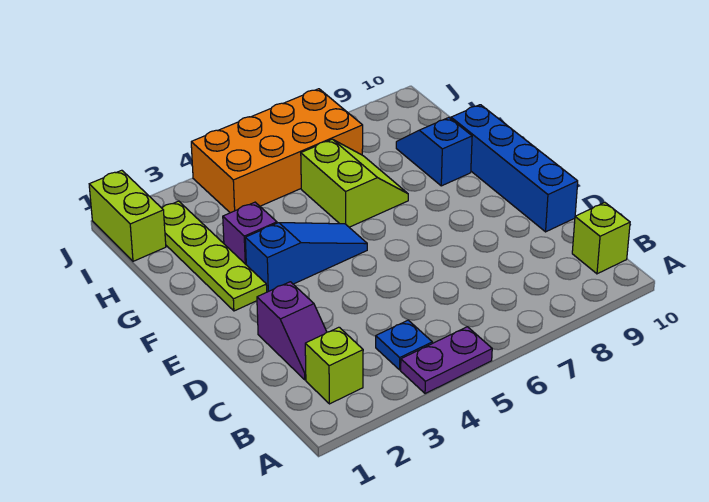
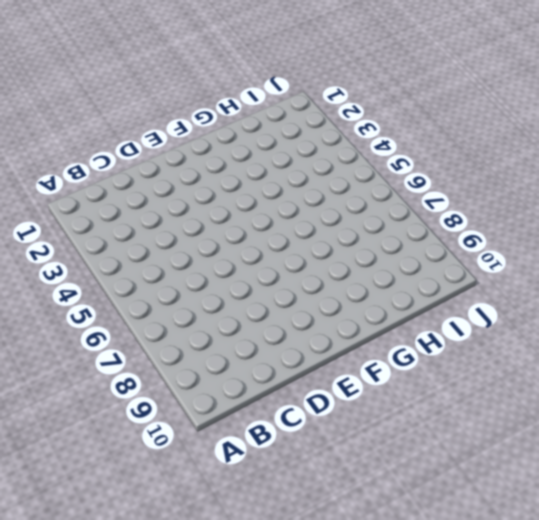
none -> purple 1x2 plate [401,327,492,394]
none -> lime 1x1 brick [305,327,363,404]
none -> blue 1x1 plate [376,320,432,370]

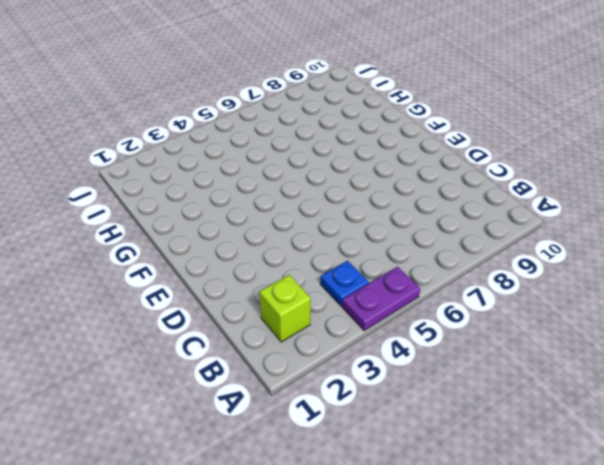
none -> lime 1x1 brick [572,203,630,274]
none -> purple 1x2 slope [257,282,327,380]
none -> blue 1x4 brick [451,105,578,232]

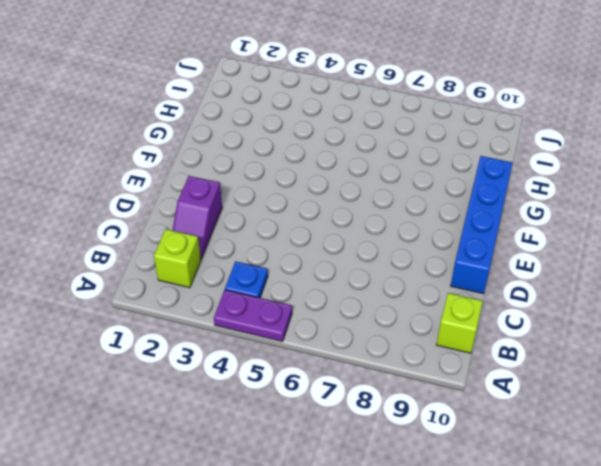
none -> lime 1x4 plate [162,201,267,311]
none -> blue 1x3 slope [245,223,367,292]
none -> purple 1x1 brick [223,202,277,264]

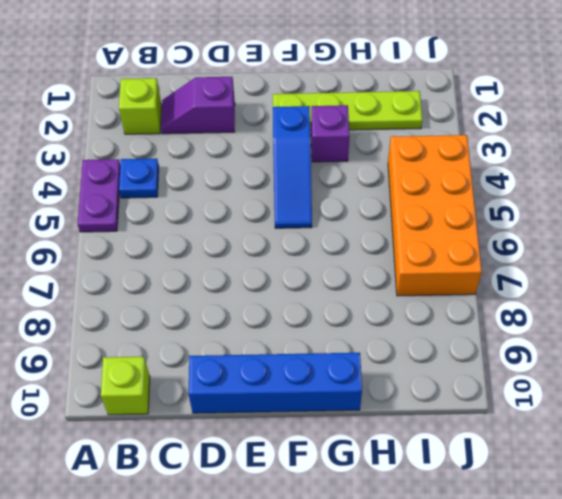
none -> lime 2x2 slope [301,139,408,227]
none -> blue 1x2 slope [396,118,472,186]
none -> lime 1x2 brick [89,170,166,261]

